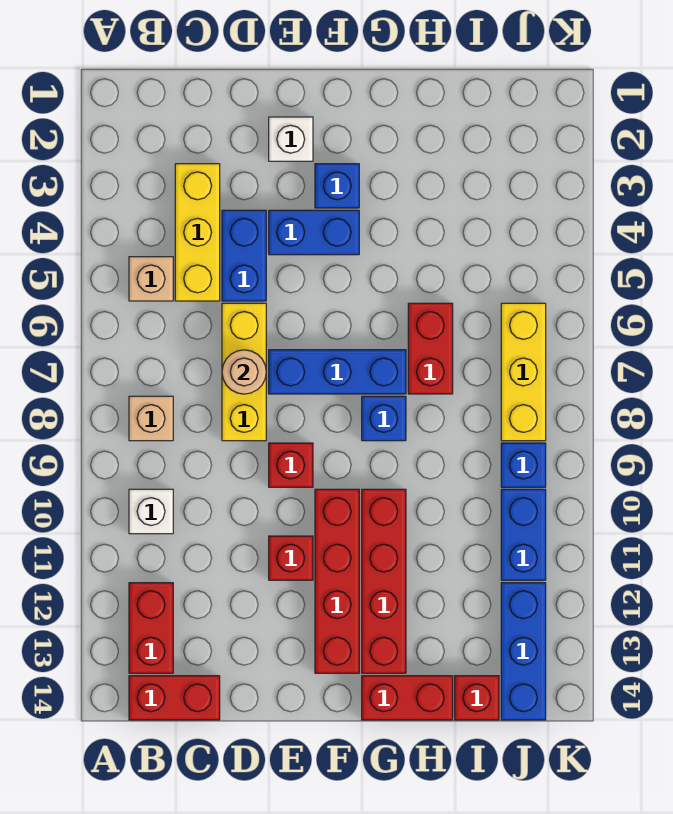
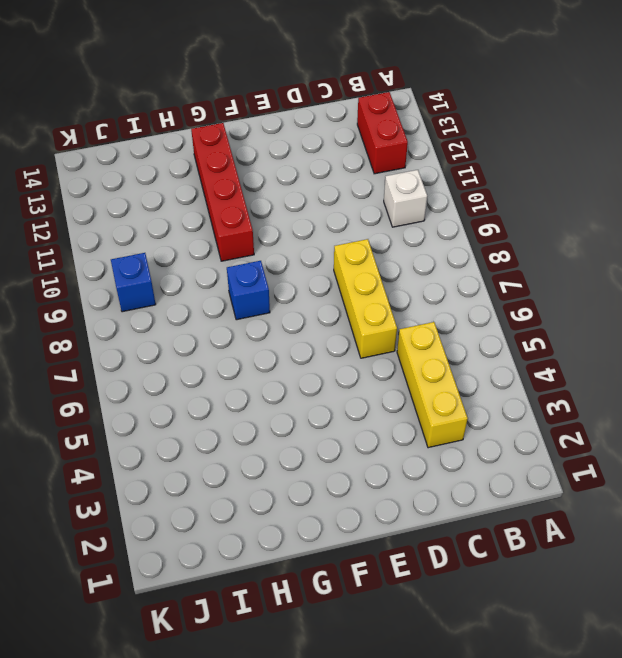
none -> tan 1x1 brick [129,257,173,301]
none -> tan 1x1 brick [129,396,173,441]
none -> red 1x2 brick [129,676,220,720]

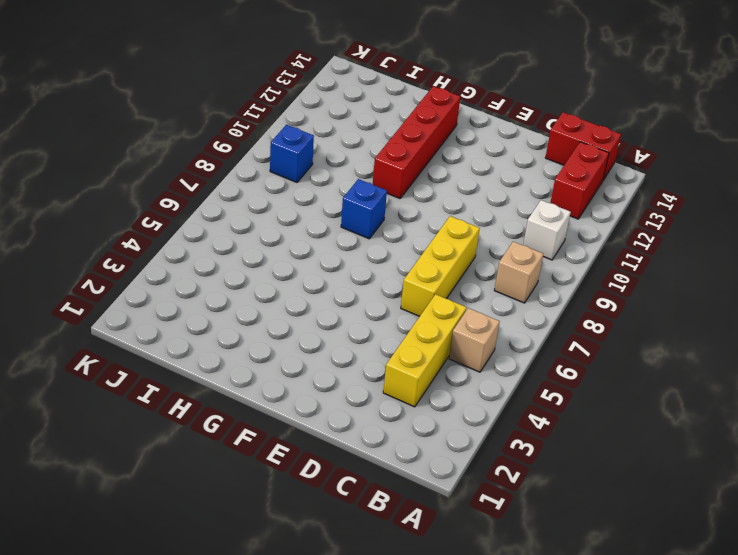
none -> blue 1x2 brick [222,210,266,301]
none -> white 1x1 brick [269,117,313,161]
none -> blue 1x2 brick [269,210,359,255]

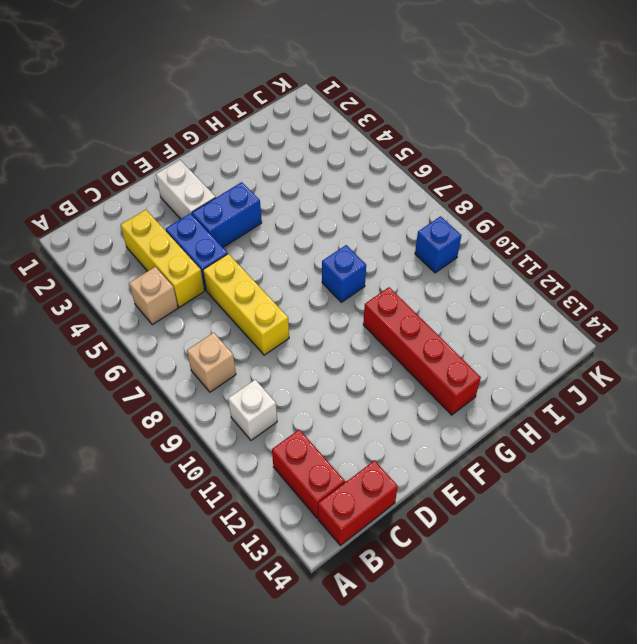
white 1x2 brick [156,160,216,219] -> white 1x1 brick [269,117,313,161]
none -> blue 1x3 brick [269,350,406,394]
none -> red 1x1 brick [269,443,313,487]
none -> red 1x1 brick [269,536,313,580]

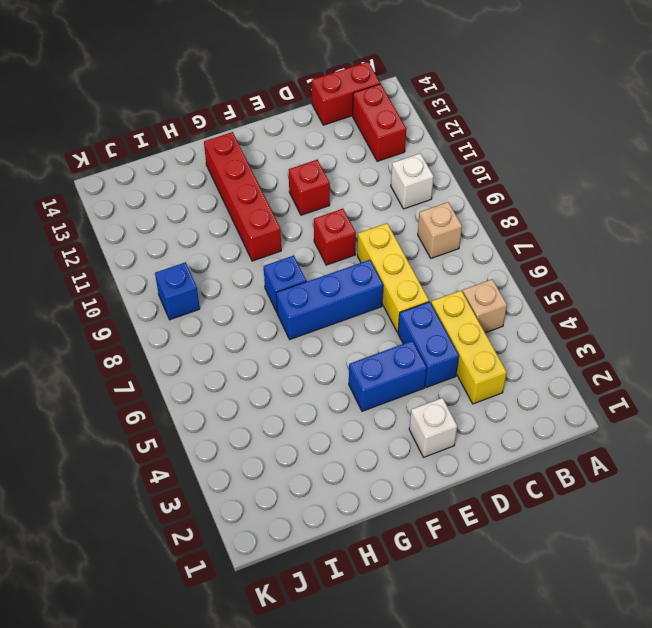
none -> blue 1x1 brick [315,164,359,208]
none -> red 1x4 brick [315,489,359,673]
none -> red 1x2 brick [362,676,453,720]

